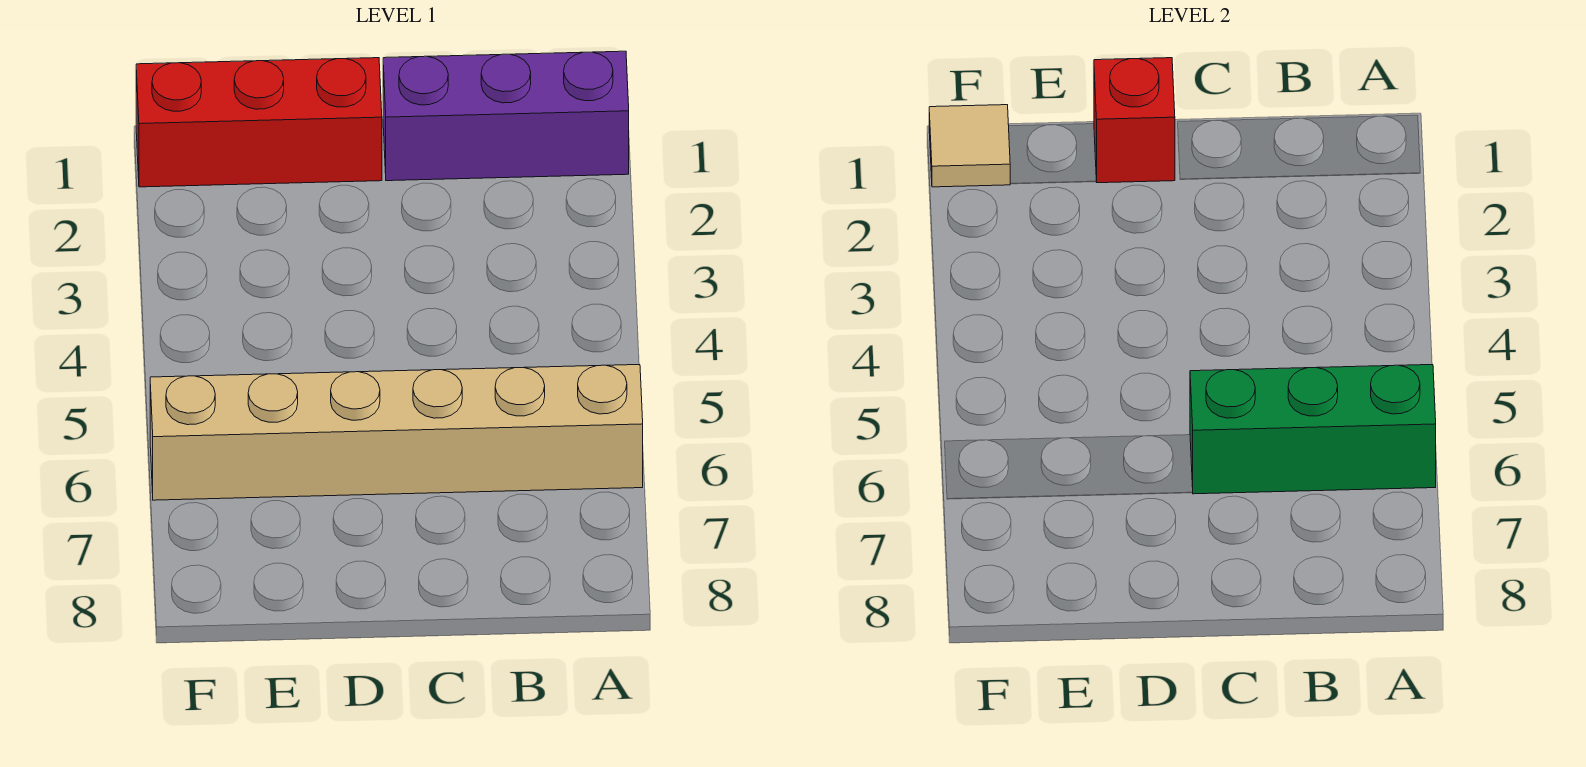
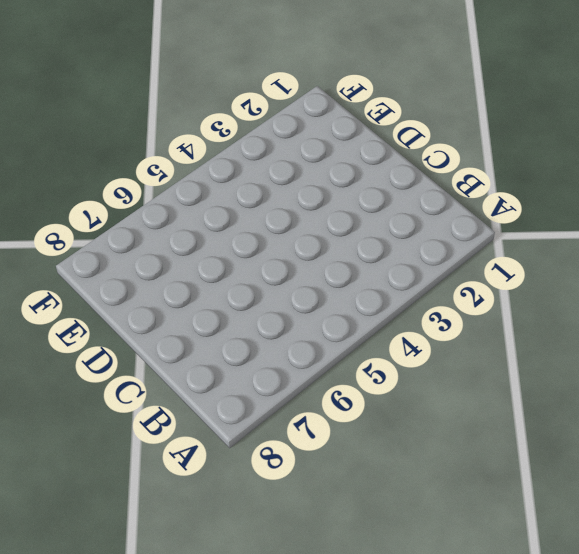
none -> purple 1x3 brick [383,51,629,181]
none -> tan 1x6 brick [150,365,643,500]

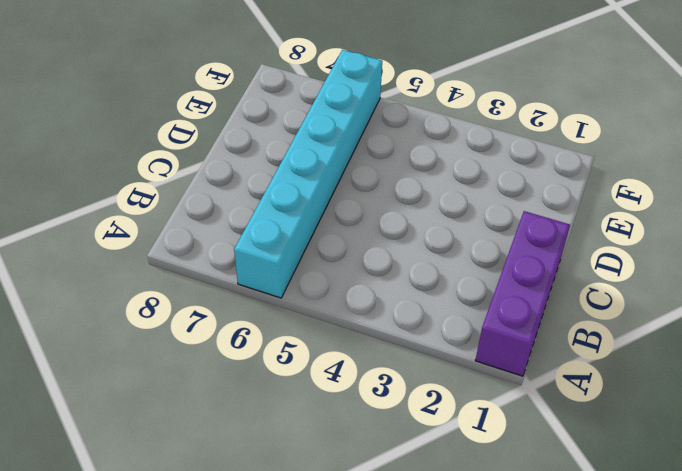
cyan 1x6 brick [234,50,382,298] -> tan 1x6 brick [150,365,643,500]
none -> red 1x3 brick [136,58,382,187]
none -> green 1x3 brick [1190,365,1436,494]

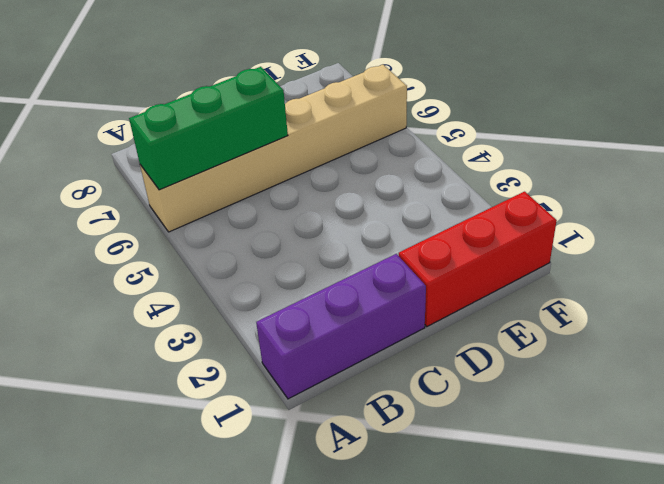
none -> red 1x1 brick [1094,58,1175,183]
none -> tan 1x1 tile [929,105,1010,187]

